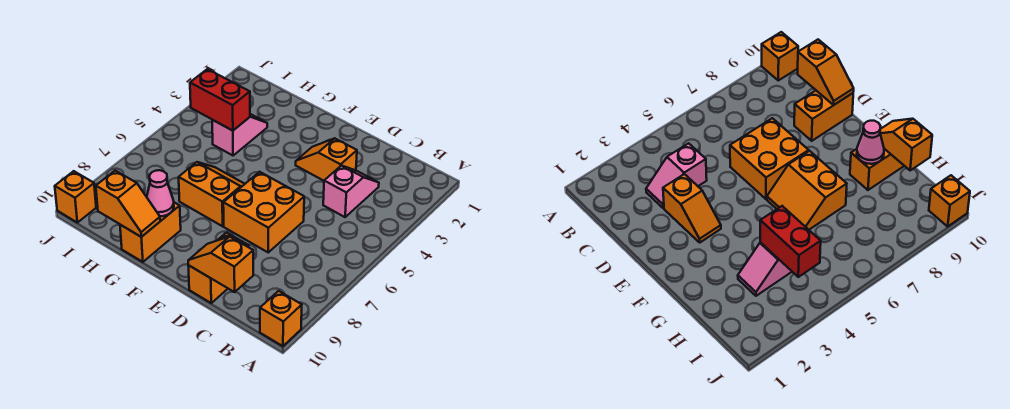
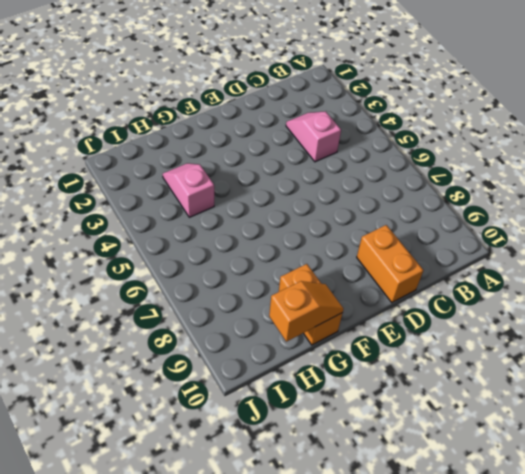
none -> orange 1x1 brick [260,291,302,346]
none -> orange 1x2 slope [296,138,357,181]
none -> orange 2x2 brick [223,172,304,252]

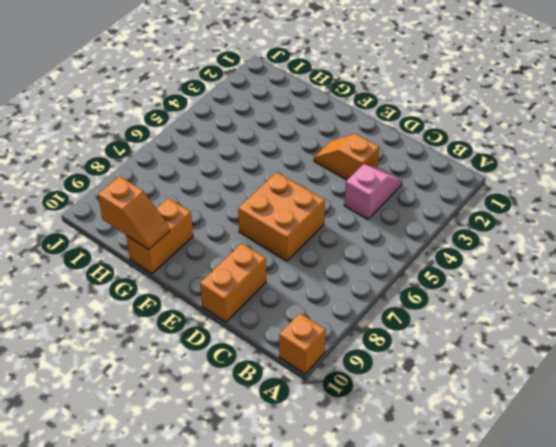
none -> orange 2x2 slope [179,162,244,226]
none -> pink 1x2 slope [212,114,267,155]
none -> orange 1x1 brick [55,171,96,223]

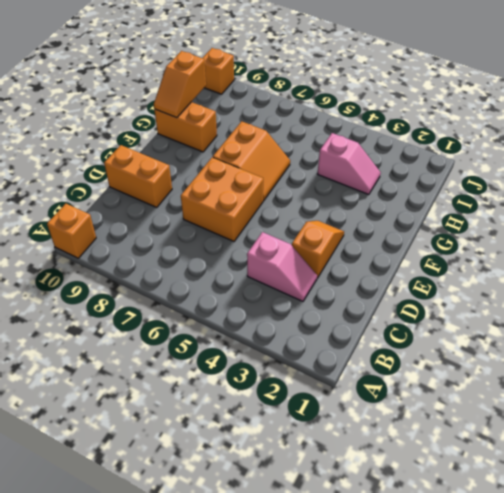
none -> orange 1x2 slope [188,237,253,292]
none -> pink 1x1 cone [147,170,174,216]
none -> red 1x2 brick [190,69,250,131]

